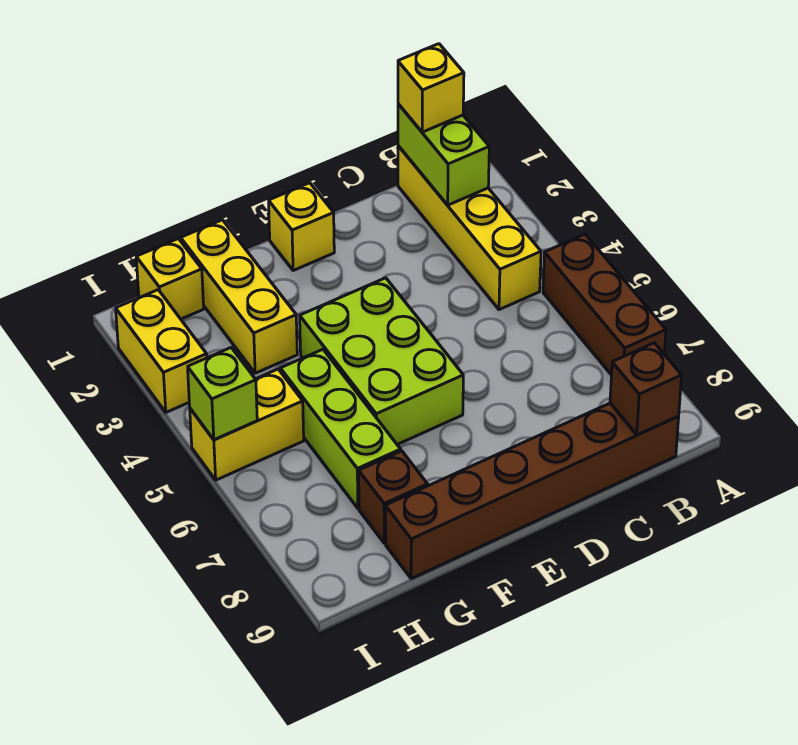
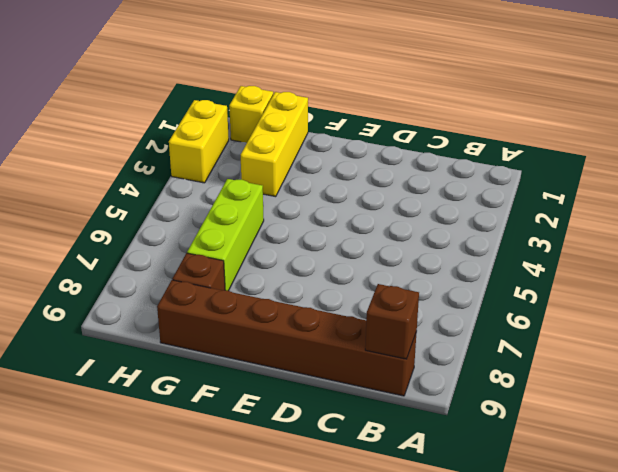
none -> brown 1x3 brick [543,234,666,375]
none -> yellow 1x4 brick [398,146,541,310]
none -> yellow 1x1 brick [269,183,334,271]

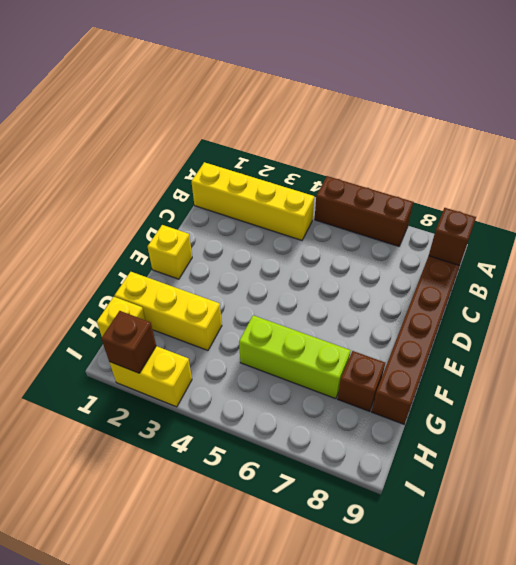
brown 1x1 brick [101,311,156,373] -> none
none -> lime 2x3 brick [300,278,463,444]
none -> yellow 1x2 brick [190,369,304,480]
none -> lime 1x2 brick [398,104,489,205]

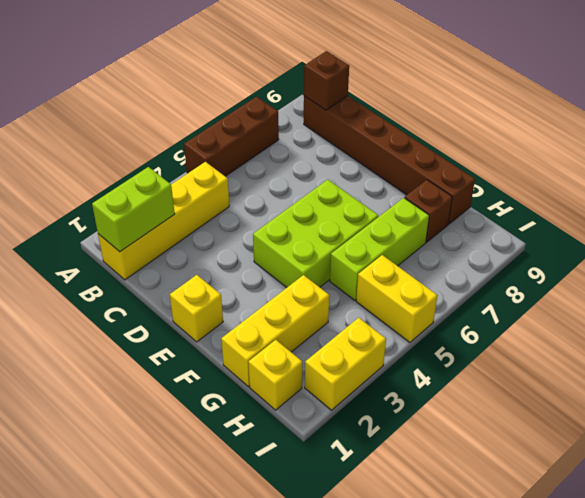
none -> lime 1x1 brick [188,348,257,440]
none -> yellow 1x1 brick [398,44,464,132]

